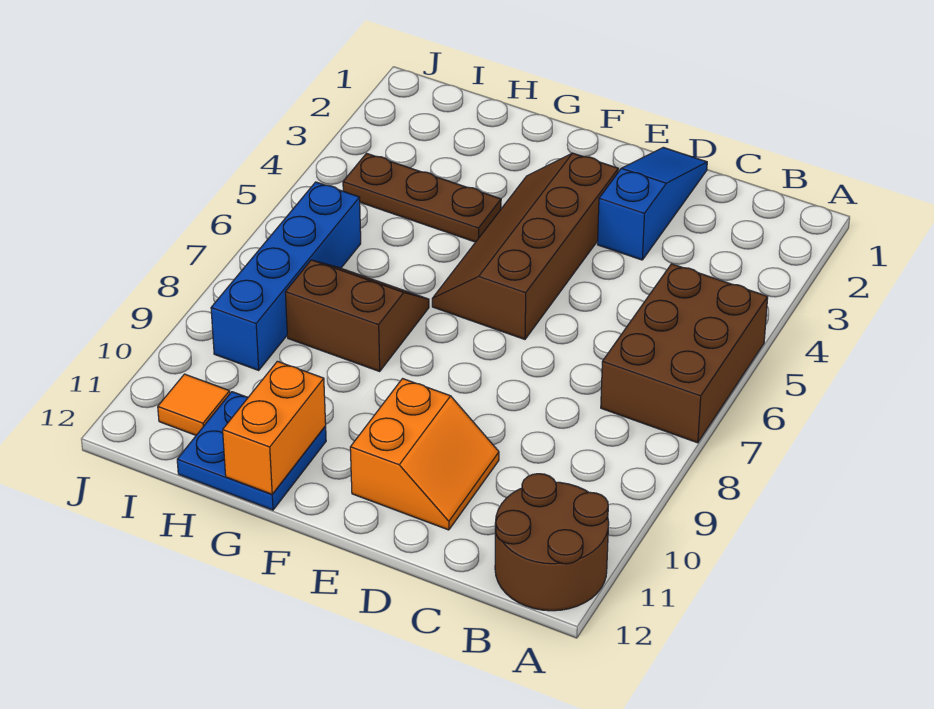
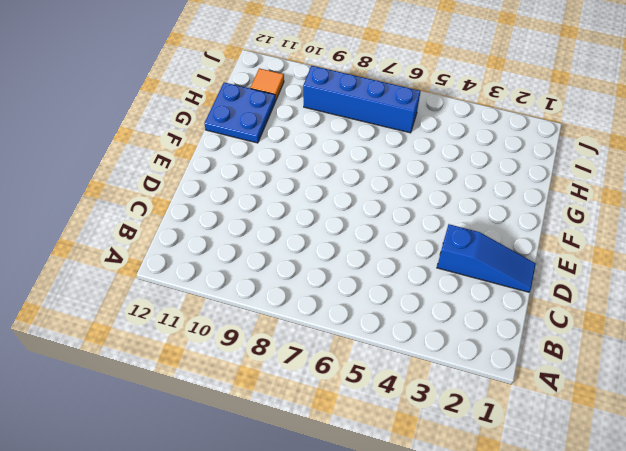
none -> brown 2x3 brick [601,264,768,443]
none -> brown 2x2 round brick [495,474,609,611]

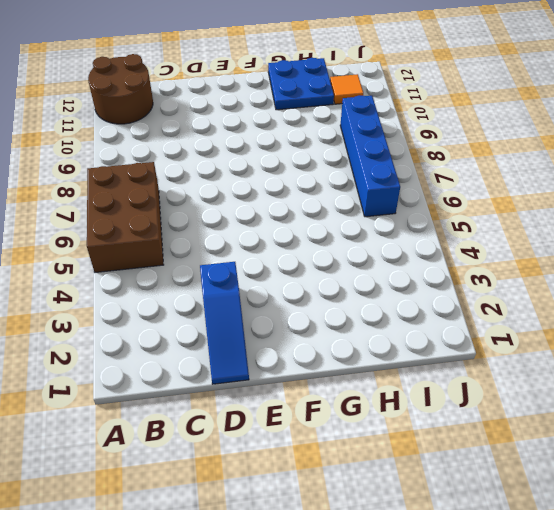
none -> orange 2x2 slope [350,379,499,530]
none -> brown 2x4 slope [432,153,618,339]

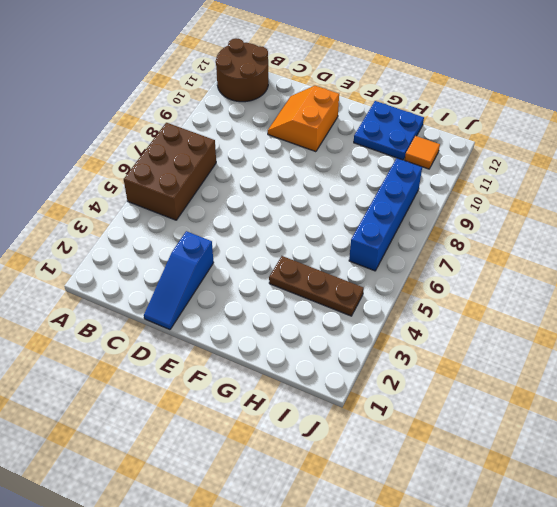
none -> brown 2x4 slope [432,153,618,339]
none -> brown 2x2 slope [285,260,429,371]

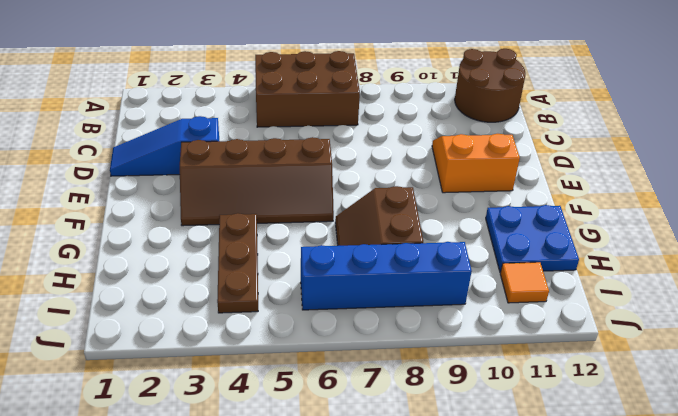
none -> orange 1x2 brick [223,361,326,494]

